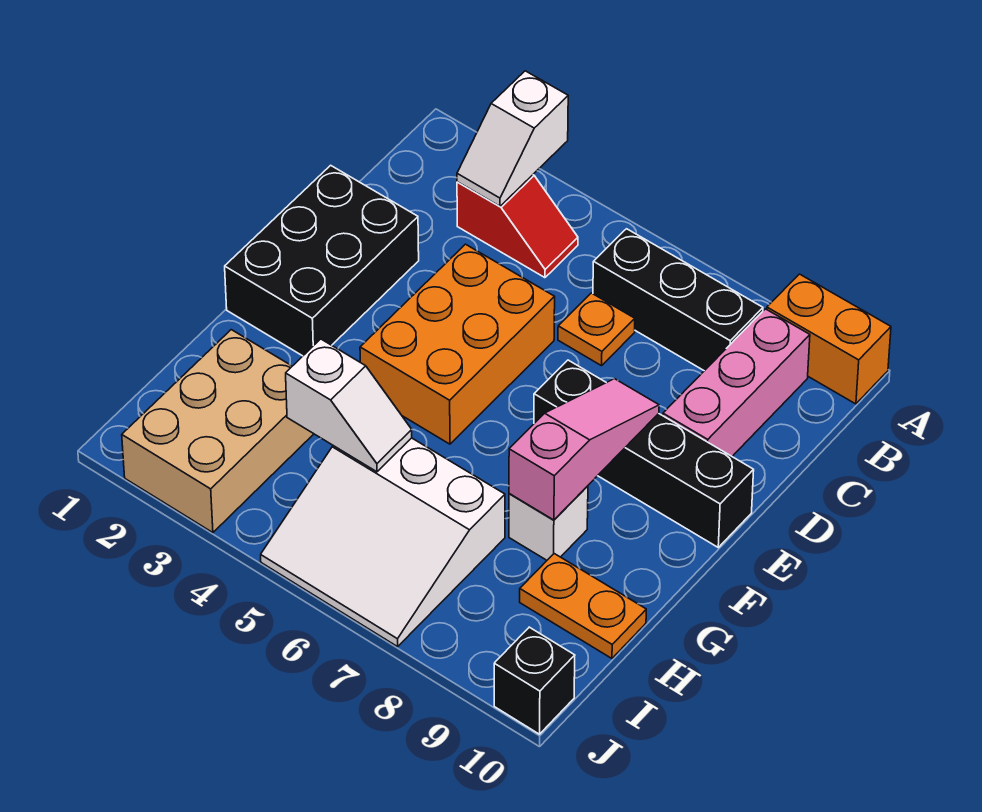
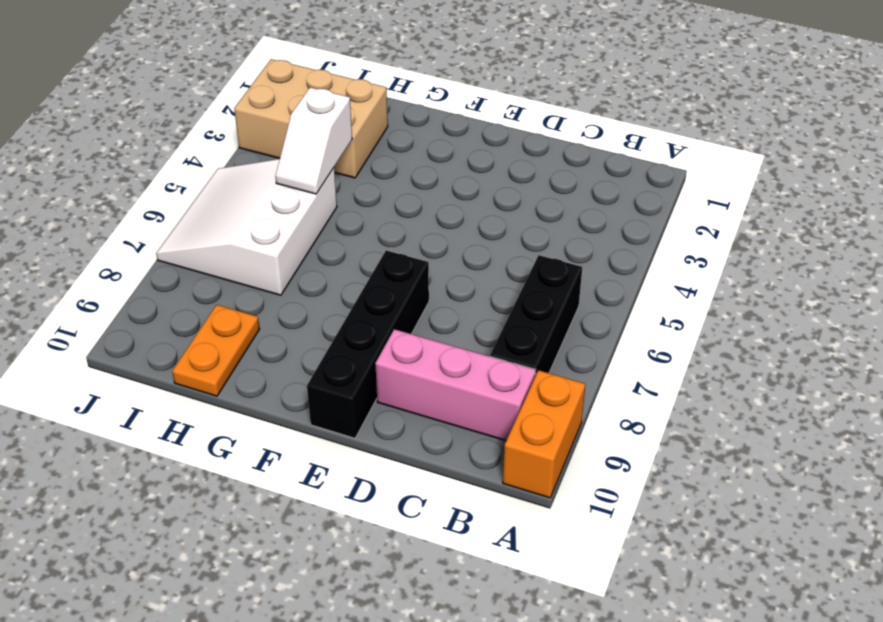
none -> red 1x2 slope [457,175,578,278]
none -> orange 1x1 plate [558,293,635,366]
none -> black 2x3 brick [225,165,419,356]

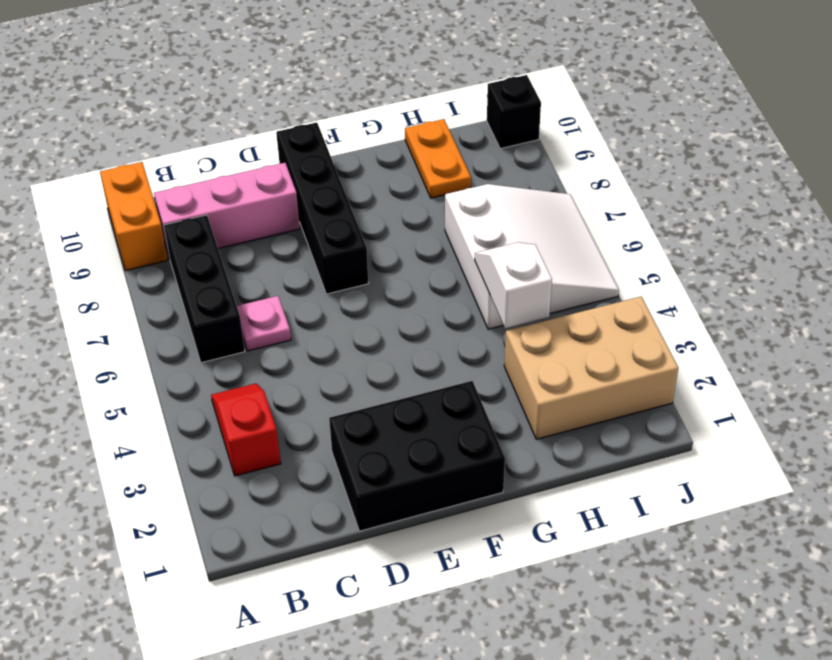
pink 1x1 plate [237,296,291,351] -> orange 1x1 plate [558,293,635,366]
none -> orange 2x3 brick [360,244,555,444]
none -> white 1x1 brick [509,486,588,560]
none -> white 1x2 slope [457,71,568,206]

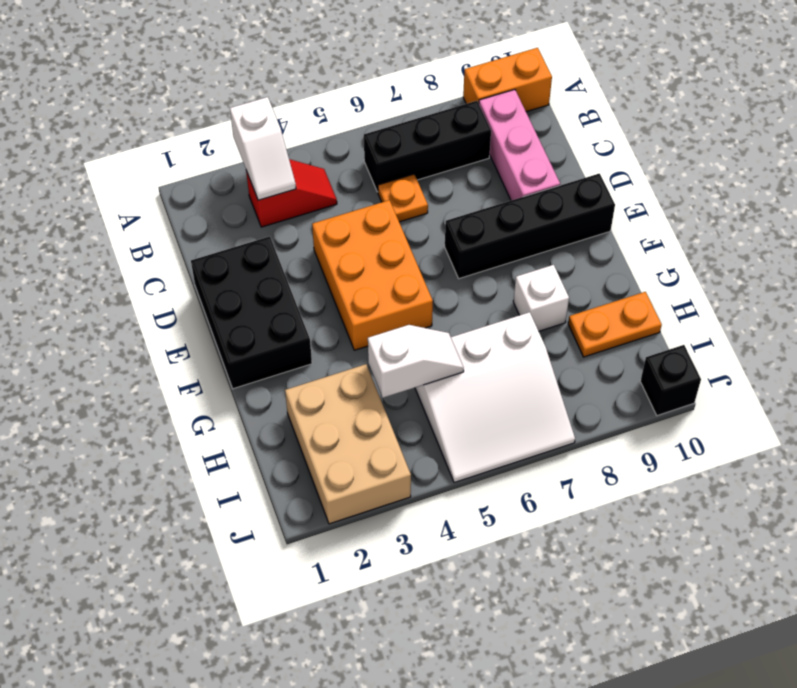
none -> pink 1x3 slope [509,379,659,520]

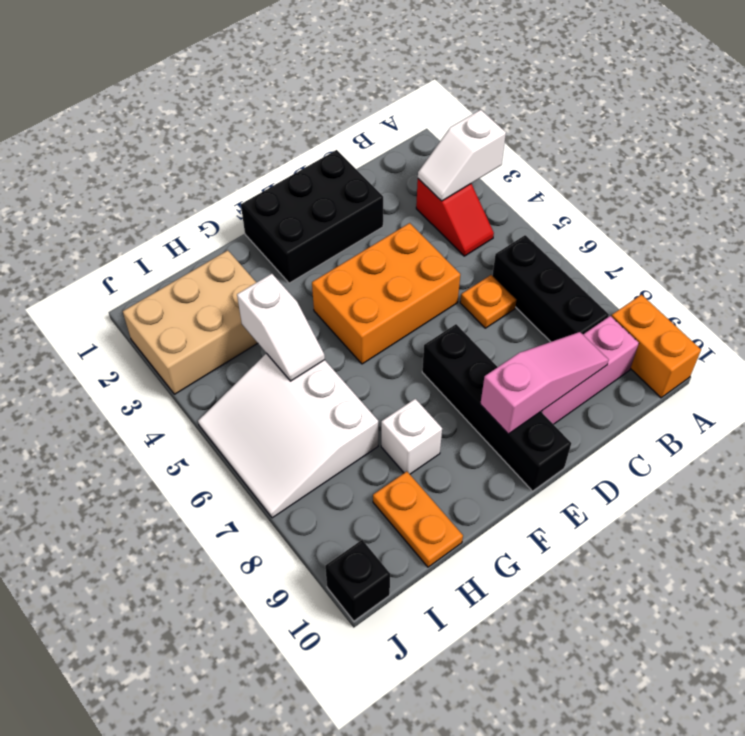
pink 1x3 slope [480,332,609,434] -> pink 1x3 slope moved to [509,379,659,520]

